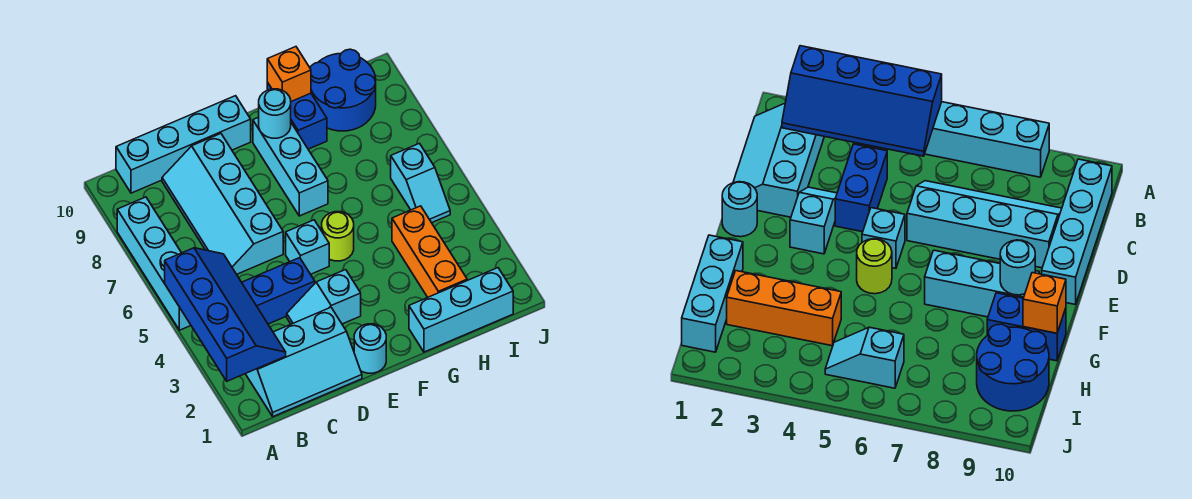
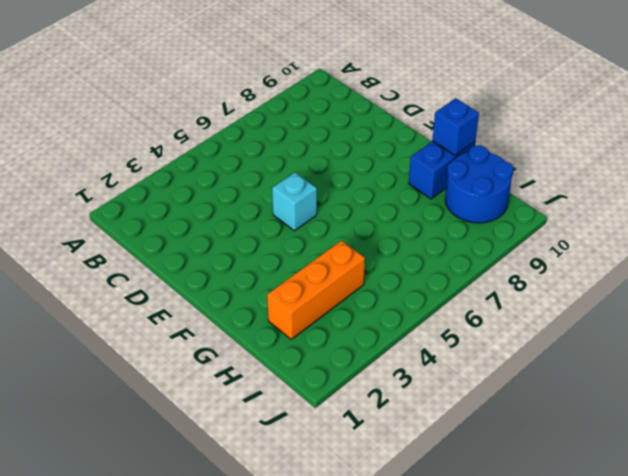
blue 1x1 brick [433,98,479,156] -> orange 1x1 brick [267,47,311,102]
none -> cyan 1x4 brick [117,197,191,330]
none -> cyan 2x3 slope [246,307,362,417]
none -> cyan 1x4 brick [116,96,251,193]

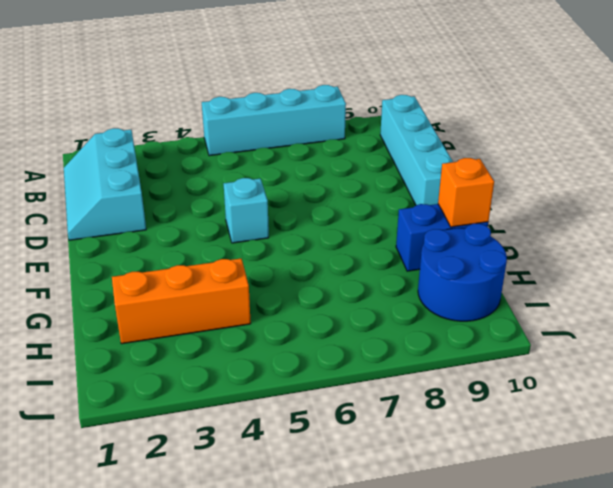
none -> blue 1x2 brick [242,258,315,324]
none -> cyan 2x4 slope [162,134,283,274]
none -> cyan 1x2 slope [287,270,361,324]

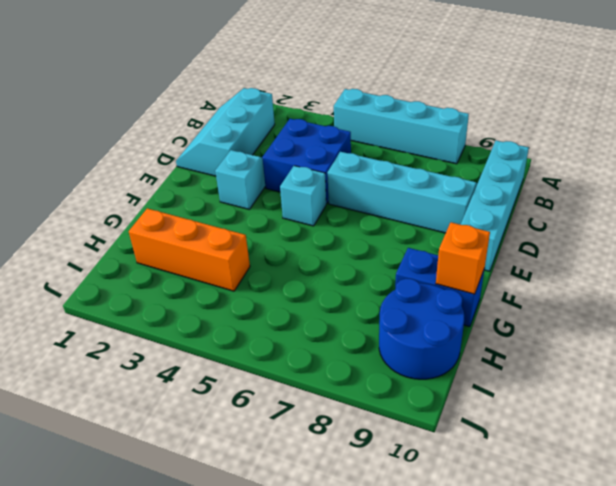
blue 2x2 brick [262,119,351,204] -> blue 1x2 brick [242,258,315,324]
none -> cyan 1x1 round brick [354,324,386,373]
none -> lime 1x1 round brick [322,212,354,261]
none -> cyan 1x3 brick [253,117,328,216]

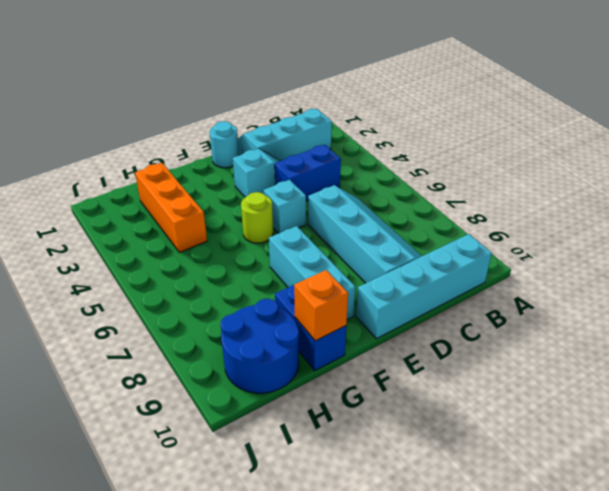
none -> cyan 1x4 brick [117,197,191,330]
none -> cyan 1x3 brick [409,268,513,352]
none -> cyan 1x2 slope [391,143,450,223]

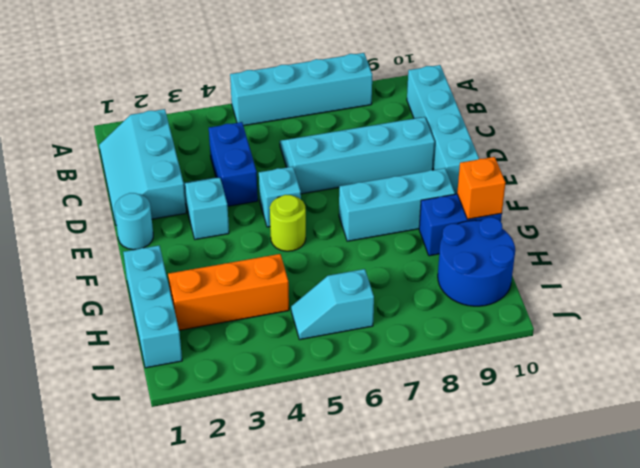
none -> blue 2x4 slope [165,248,286,381]
none -> cyan 1x1 round brick [259,89,291,138]

